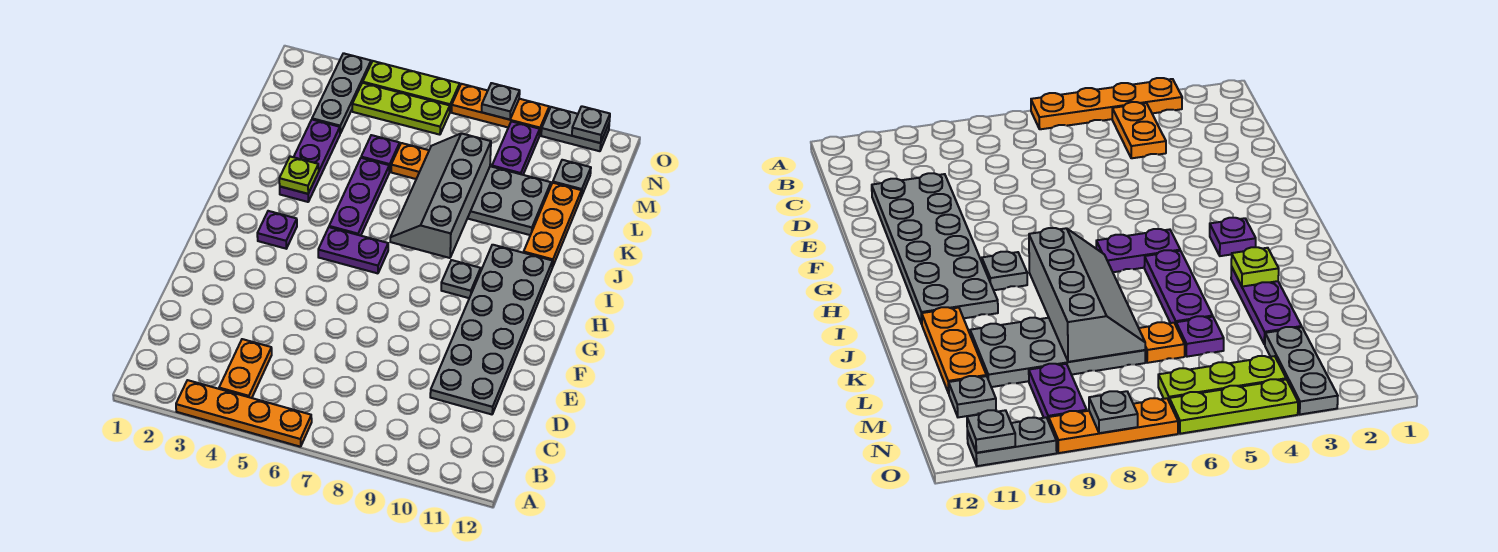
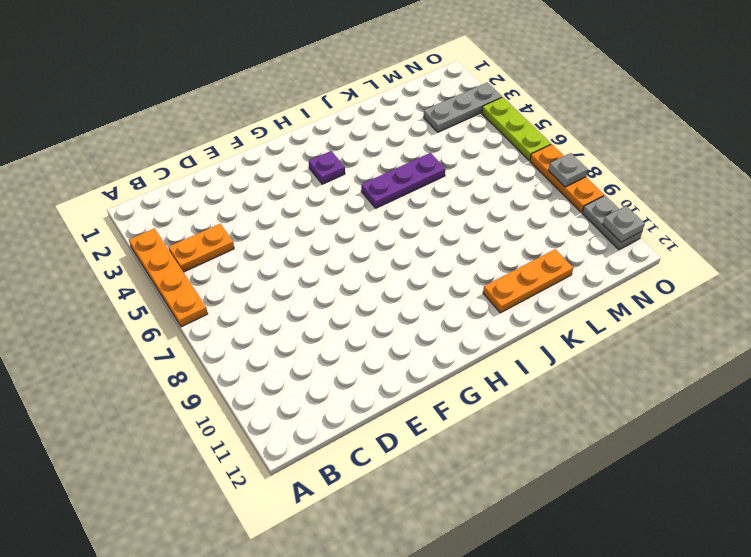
none -> grey 2x6 plate [430,245,553,414]
none -> purple 1x2 plate [318,227,388,273]
none -> grey 1x1 plate [441,260,481,298]

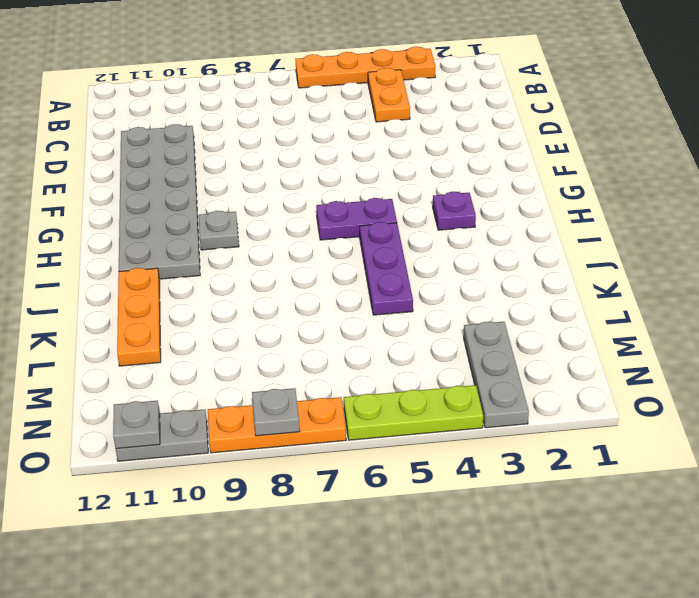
none -> purple 1x3 plate [280,120,340,202]
none -> grey 2x4 plate [468,166,551,235]
none -> purple 1x1 plate [361,135,400,172]

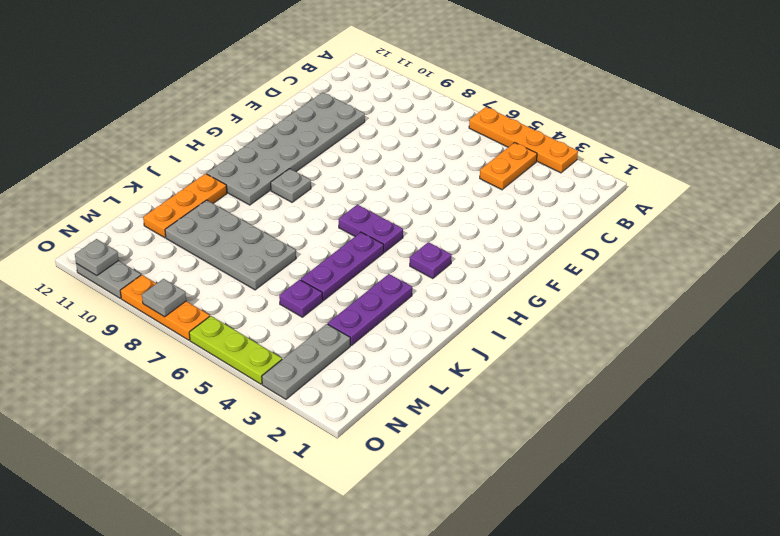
none -> orange 1x1 plate [391,143,429,179]
none -> purple 1x2 plate [492,121,540,175]
none -> grey 1x1 plate [553,160,591,197]

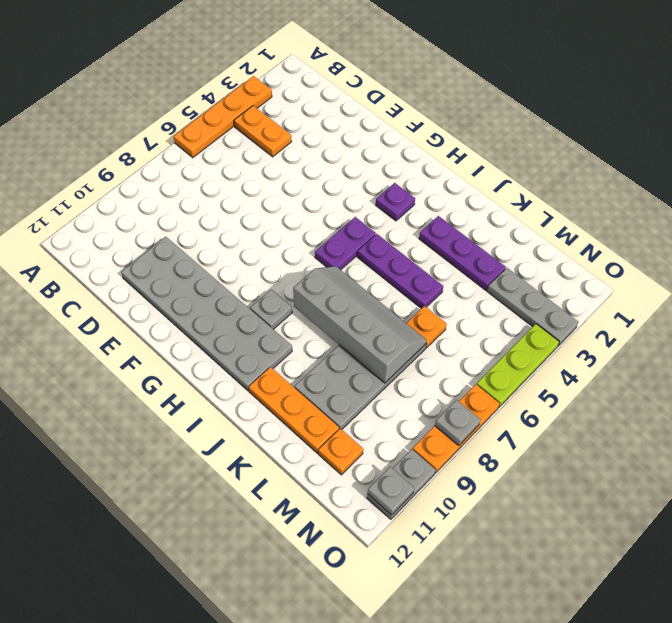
orange 1x1 plate [318,428,363,475] -> grey 1x1 plate [553,160,591,197]
none -> purple 1x1 plate [361,135,400,172]
none -> purple 1x2 plate [492,121,540,175]
none -> lime 1x3 plate [352,83,450,135]

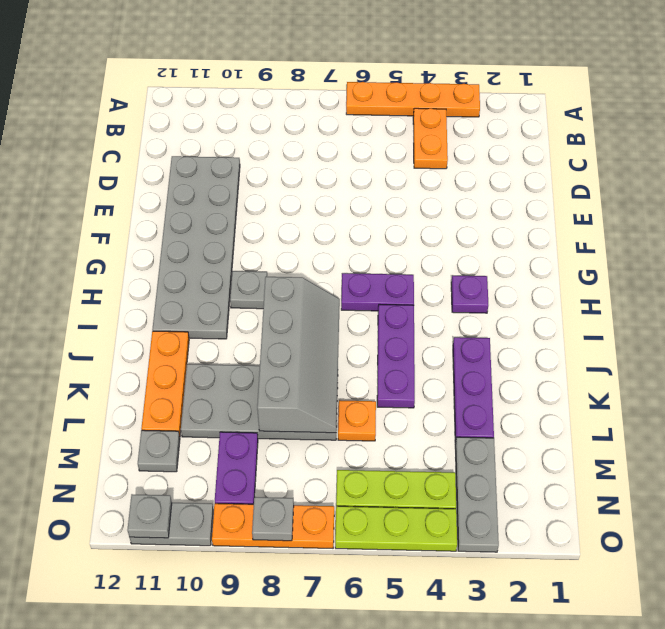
none -> purple 1x1 plate [361,135,400,172]
none -> lime 1x1 plate [279,156,319,194]

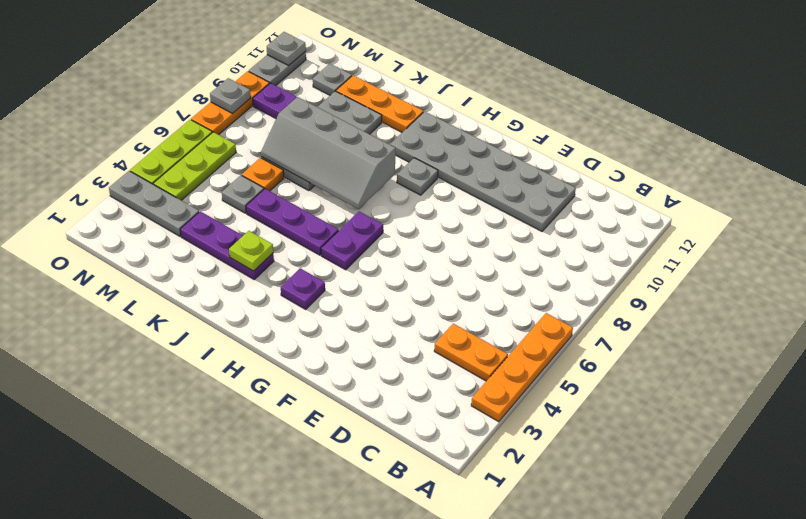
grey 1x1 plate [222,175,264,213] -> purple 1x1 plate [361,135,400,172]

